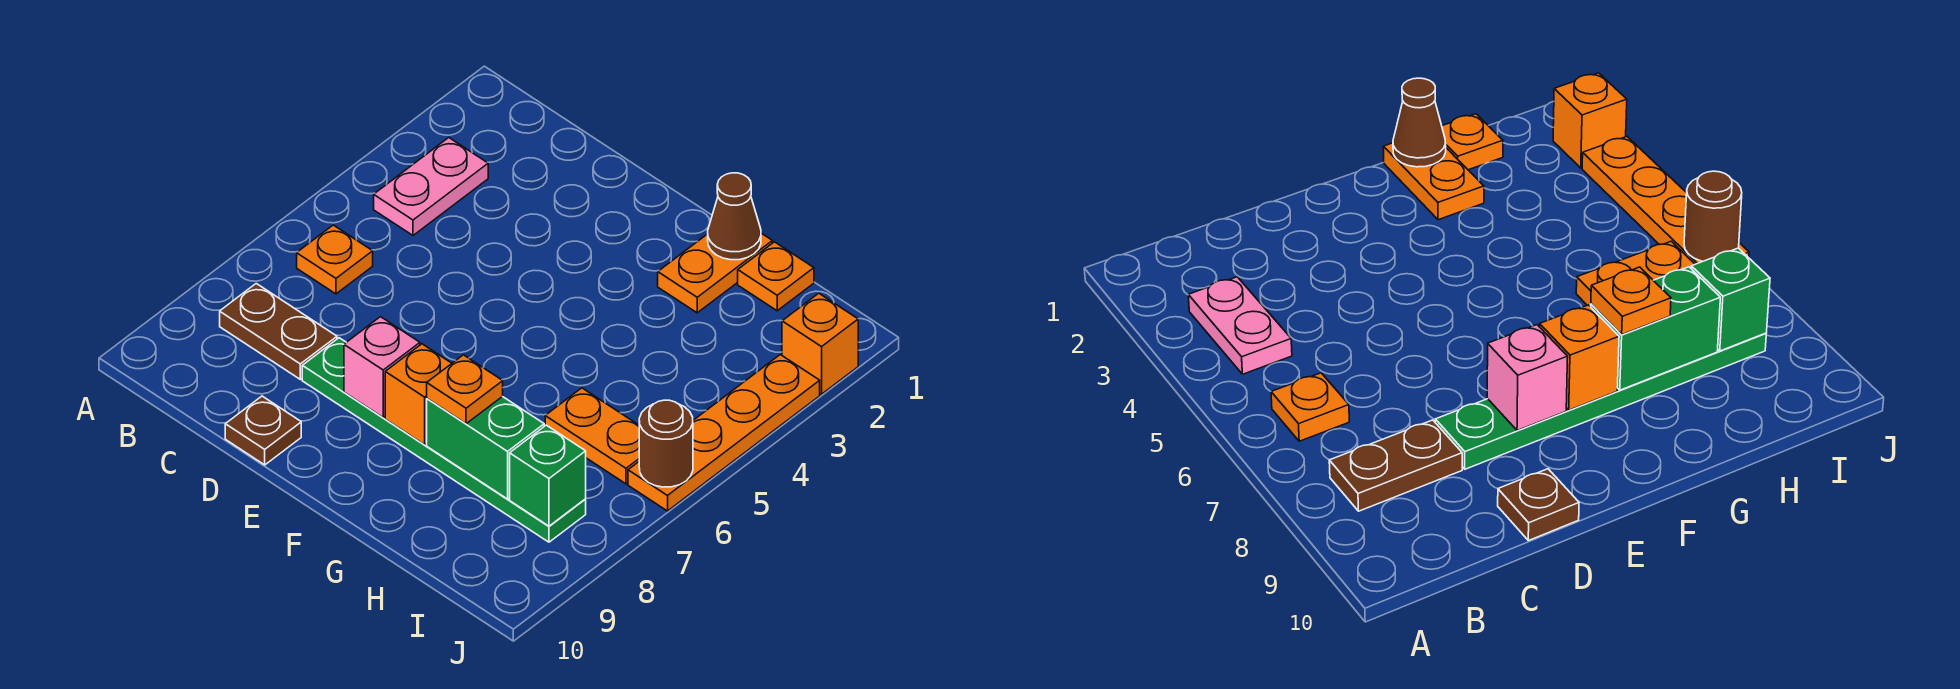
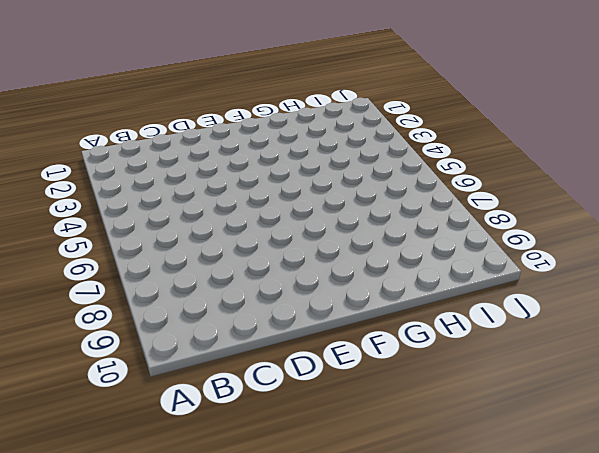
none -> pink 1x2 plate [374,138,488,235]
none -> orange 1x1 plate [297,225,373,294]
none -> brown 1x2 plate [220,284,337,379]

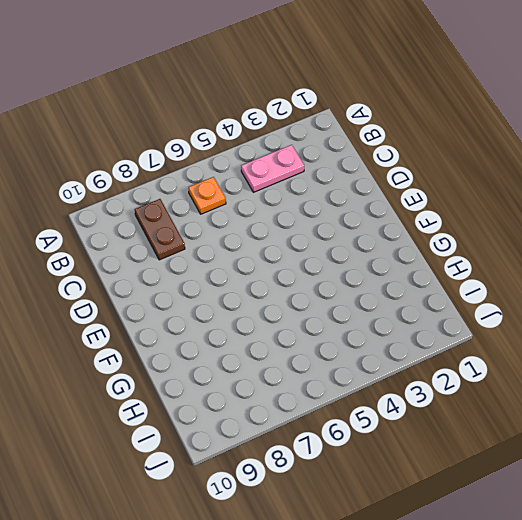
none -> green 1x6 plate [302,338,586,542]
none -> brown 1x1 plate [225,396,301,465]
none -> orange 1x2 plate [658,233,772,313]

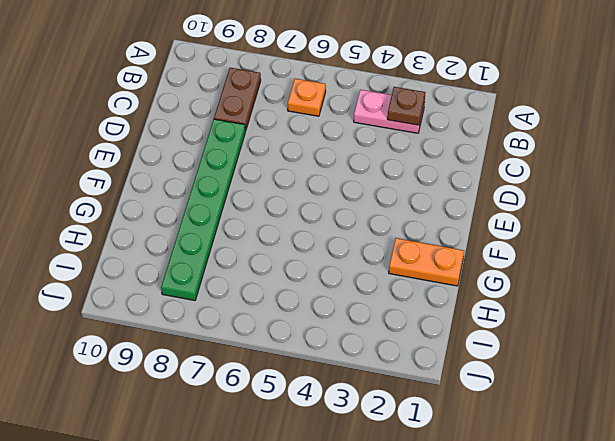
brown 1x1 plate [387,87,425,125] -> brown 1x1 plate moved to [225,396,301,465]
none -> orange 1x1 plate [738,242,814,311]
none -> orange 1x2 plate [545,388,639,484]
none -> orange 1x1 brick [782,293,858,394]

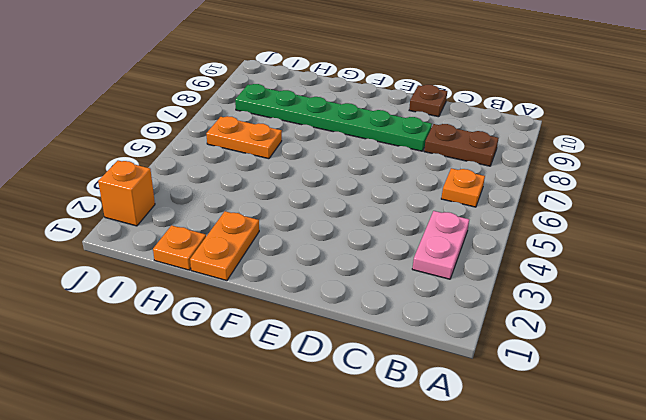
none -> orange 1x4 plate [628,355,820,511]
none -> pink 1x1 brick [344,317,420,417]
none -> orange 1x1 brick [385,344,452,445]

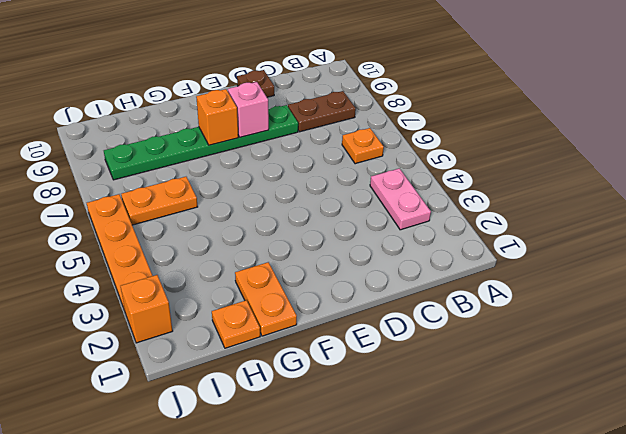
none -> brown 1x1 cone [708,173,761,260]
none -> green 1x2 brick [427,396,544,499]
none -> green 1x1 brick [510,425,586,526]

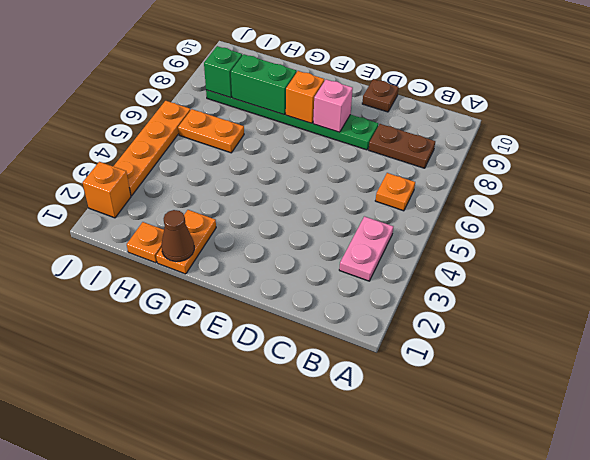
none -> brown 1x1 round brick [639,400,693,487]
none -> orange 1x1 plate [427,355,503,424]

